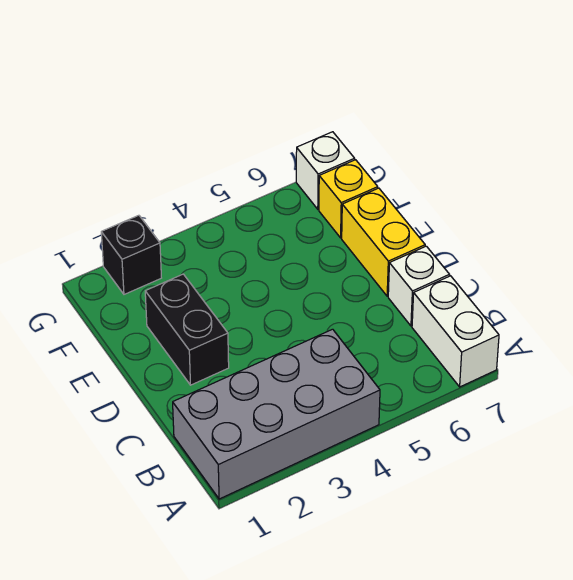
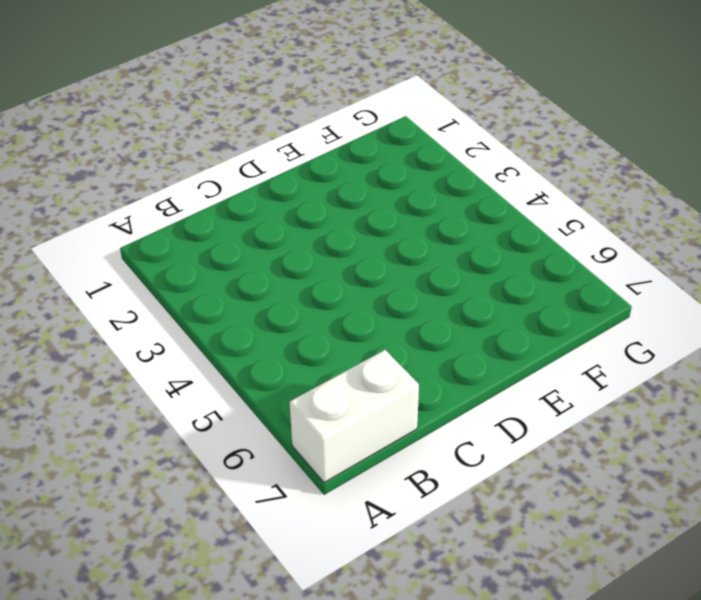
none -> grey 2x4 brick [173,329,380,499]
none -> white 1x1 brick [388,246,449,326]

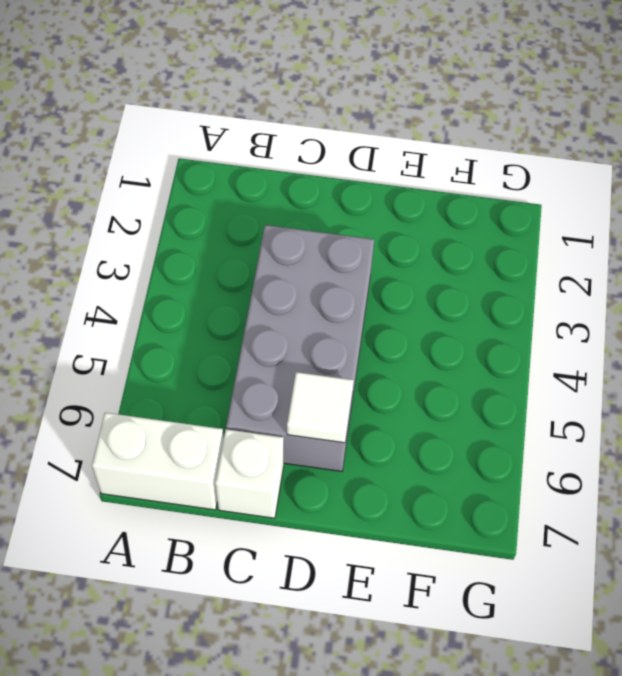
grey 2x4 brick [226,225,374,471] -> grey 2x4 brick moved to [173,329,380,499]
white 1x1 tile [287,372,354,443] -> none
none -> black 1x2 brick [145,274,229,385]
none -> yellow 1x2 brick [342,188,425,296]

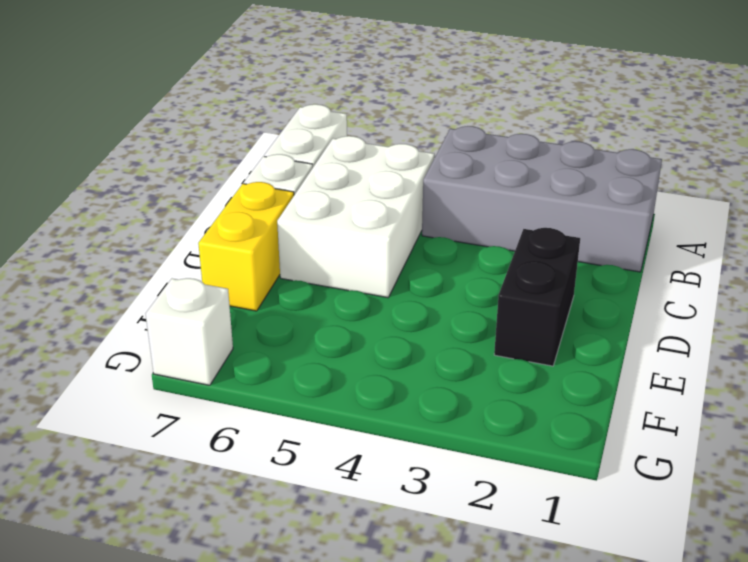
white 2x3 brick [277,136,434,298] -> none
none -> yellow 1x1 brick [319,160,378,238]
none -> black 1x1 brick [101,215,161,294]

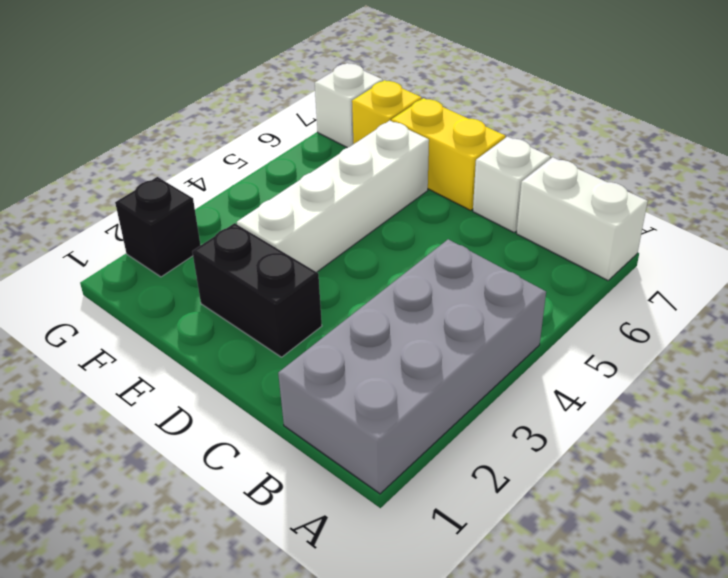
white 1x4 brick [237,120,429,272] -> none

